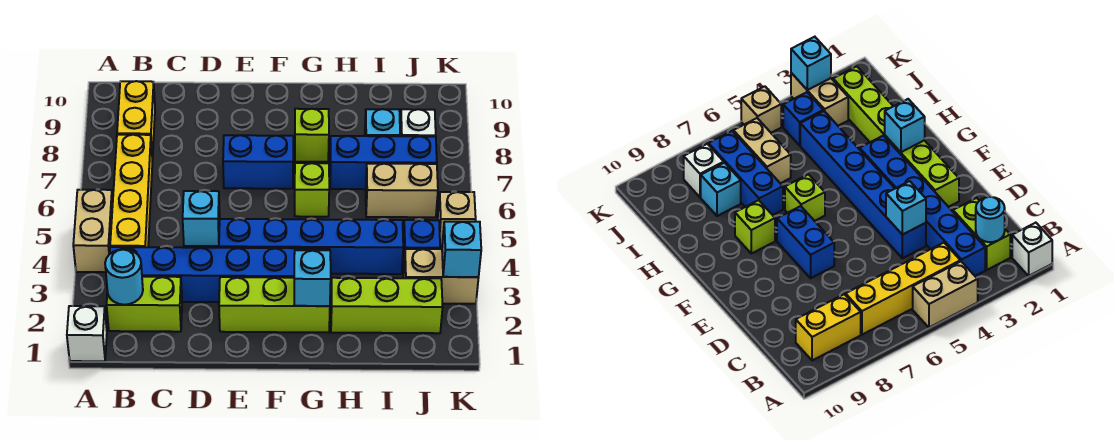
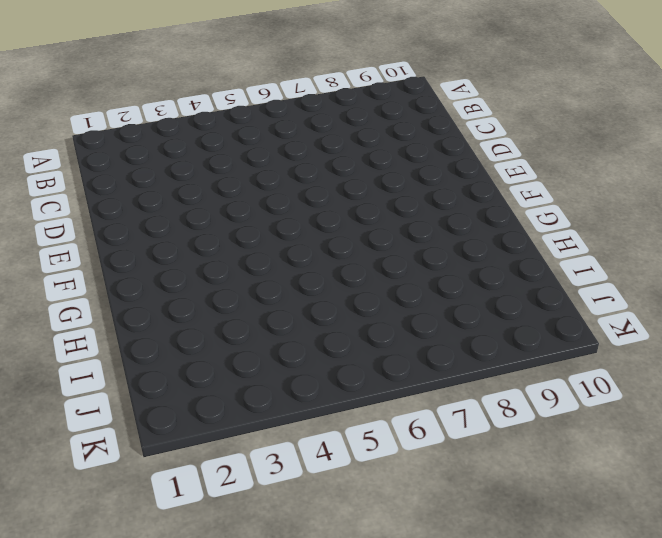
none -> white 1x1 brick [67,306,107,361]
none -> tan 1x2 brick [73,190,113,272]
none -> lime 1x2 brick [107,277,182,332]

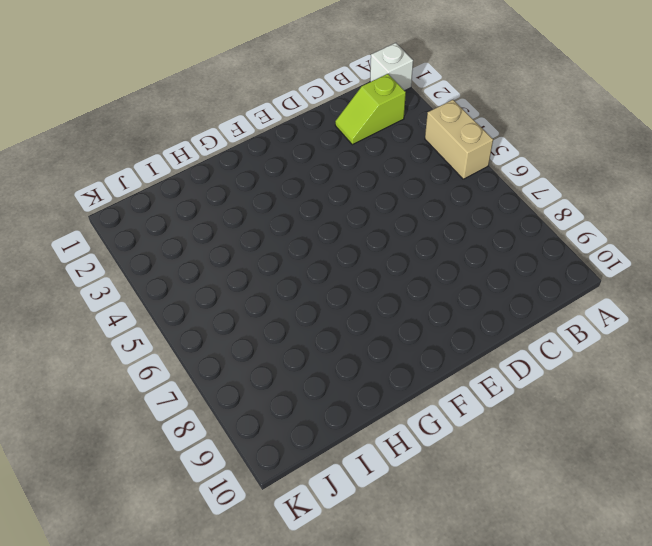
lime 1x2 slope [335,74,406,145] -> lime 1x2 brick [107,277,182,332]
none -> blue 1x6 brick [110,247,330,302]
none -> yellow 1x4 brick [110,135,152,247]
none -> yellow 1x2 brick [117,81,155,159]

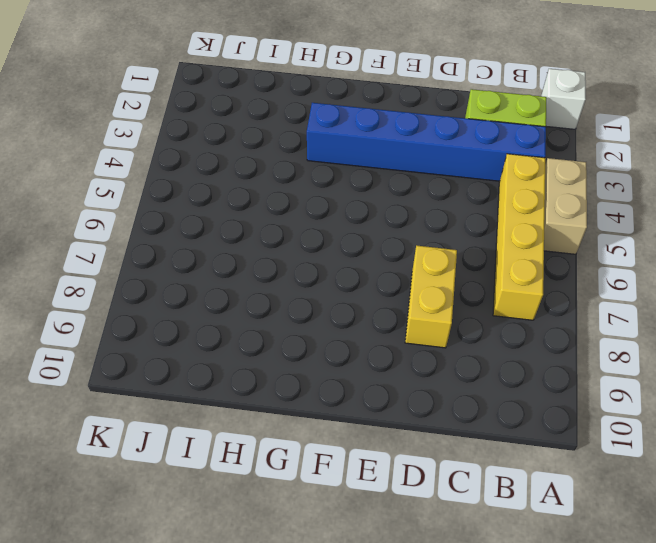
yellow 1x2 brick [405,245,457,348] -> yellow 1x2 brick moved to [117,81,155,159]
none -> blue 1x6 brick [184,219,403,274]
none -> lime 1x3 brick [219,277,330,332]
none -> blue 1x2 brick [223,135,293,189]

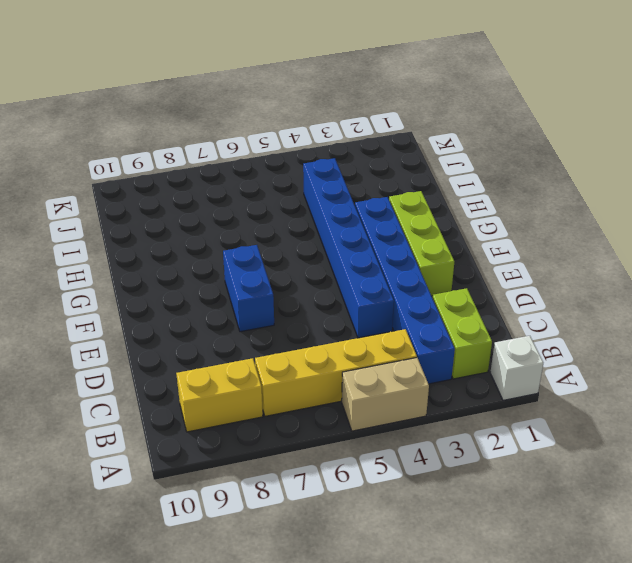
none -> lime 1x1 brick [295,163,329,217]
none -> lime 1x1 brick [295,109,329,162]
none -> lime 1x3 brick [331,278,443,333]

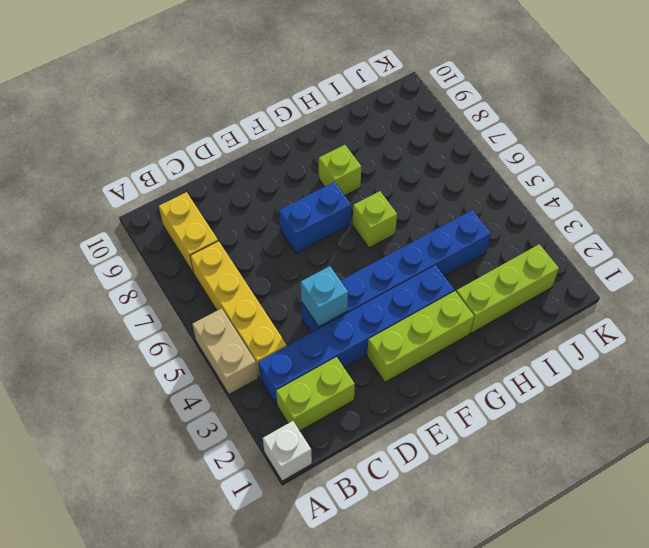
none -> blue 1x3 brick [330,136,437,189]
none -> tan 1x2 brick [366,164,438,217]
none -> cyan 1x1 brick [365,109,400,136]

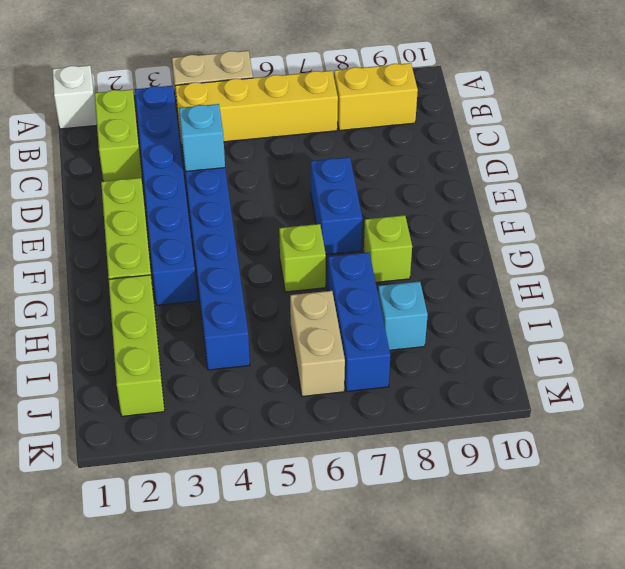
none -> tan 1x2 brick [403,249,479,304]
none -> blue 1x1 brick [403,220,440,274]
none -> white 1x1 brick [400,109,436,137]

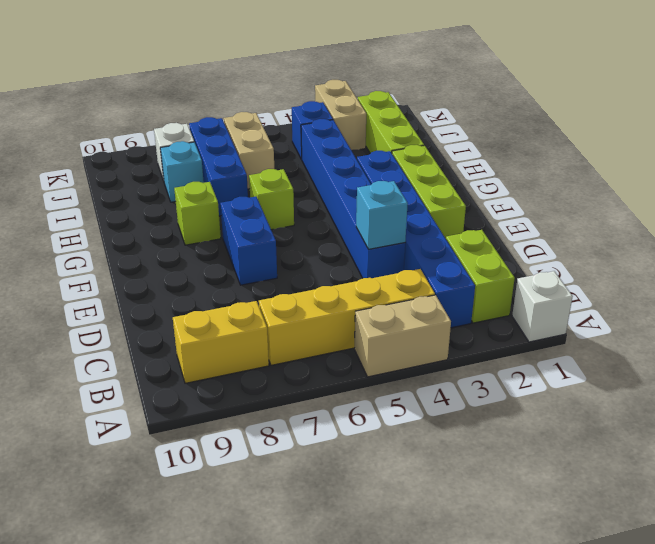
none -> tan 1x1 brick [438,192,476,246]
none -> cyan 1x1 round brick [105,249,143,305]
none -> cyan 1x1 brick [294,250,331,306]

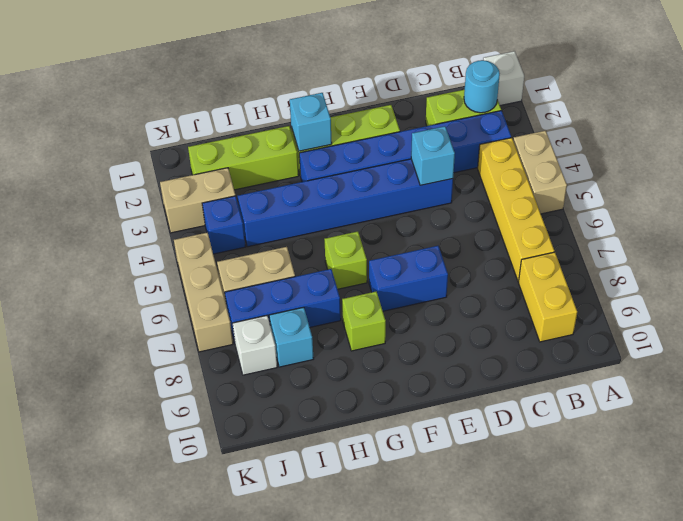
tan 1x3 brick [174,233,233,352] -> tan 1x1 brick [438,192,476,246]
none -> cyan 1x1 brick [442,222,481,277]

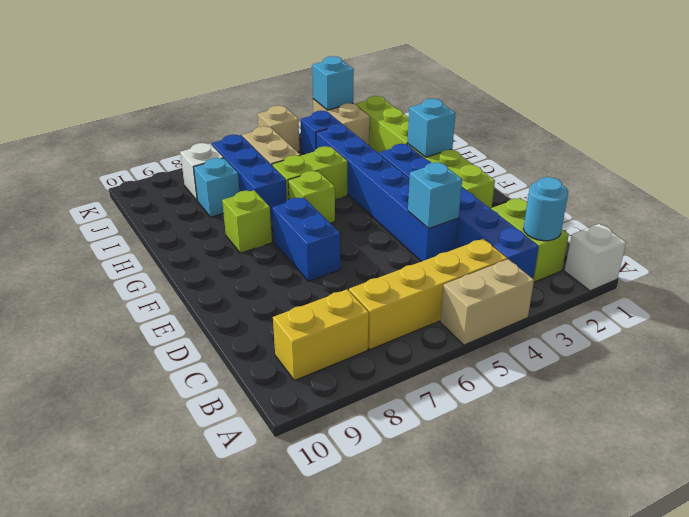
lime 1x2 brick [272,146,347,200] -> none

